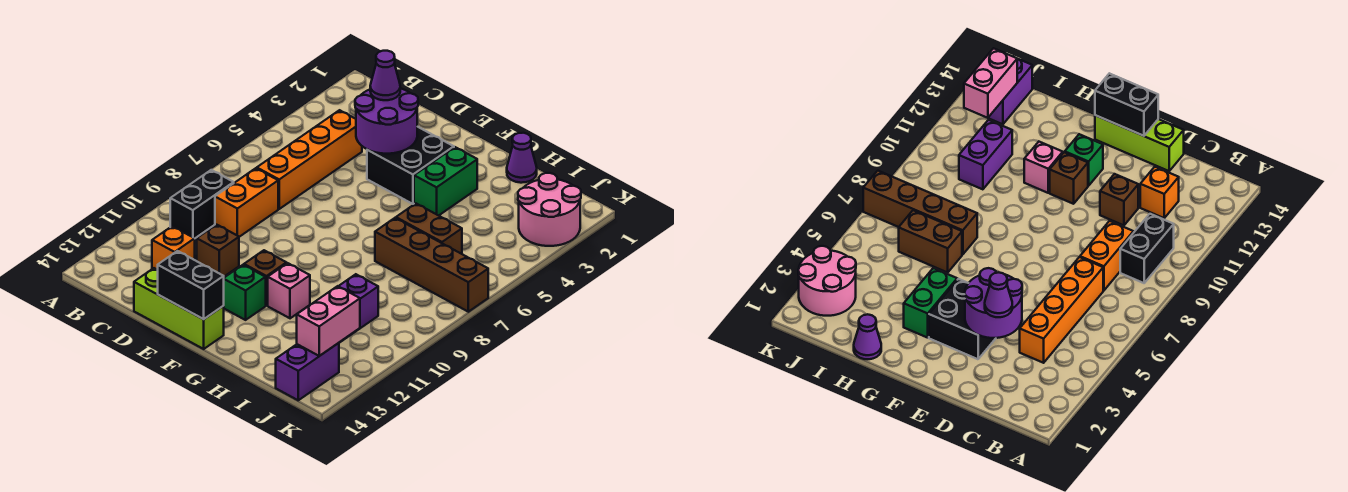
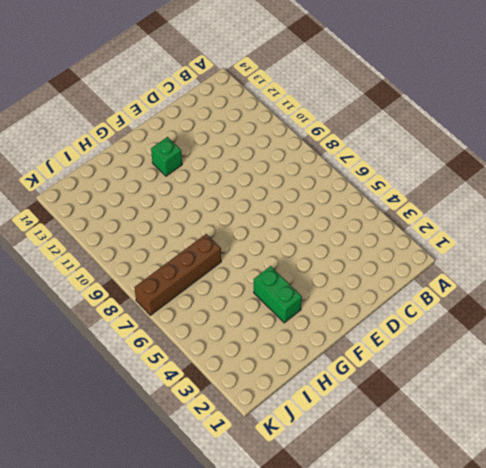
none -> black 1x2 brick [170,170,234,238]
none -> orange 1x4 brick [257,110,362,209]
none -> orange 1x2 brick [215,168,278,237]

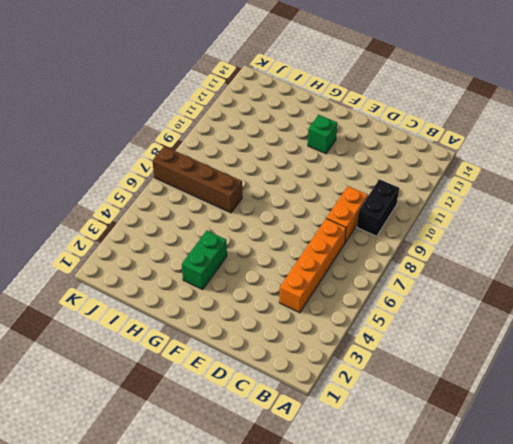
none -> orange 1x1 brick [152,226,195,270]
none -> brown 1x1 brick [197,225,239,276]
none -> lime 1x3 brick [134,268,224,349]

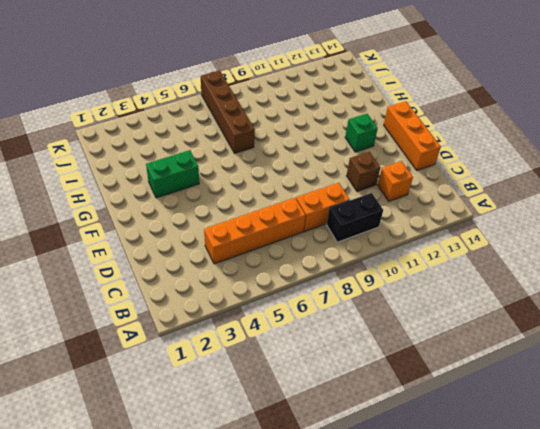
orange 1x3 brick [384,101,441,171] -> lime 1x3 brick [134,268,224,349]
none -> black 2x2 brick [367,127,454,204]
none -> brown 1x1 brick [244,250,286,306]
none -> pink 1x1 brick [268,263,310,318]

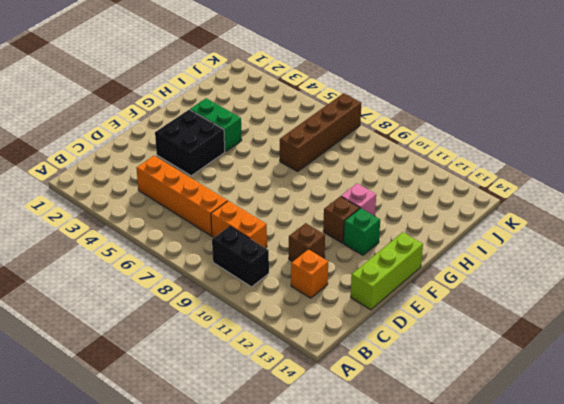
none -> purple 1x1 cone [507,133,537,183]
none -> brown 1x2 brick [396,204,462,254]
none -> purple 1x2 brick [338,274,378,343]

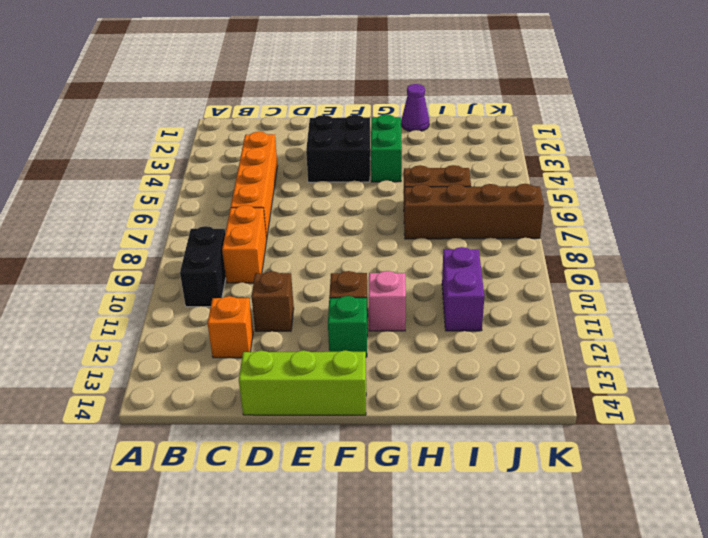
none -> pink 2x2 round brick [518,173,581,246]
none -> purple 1x2 brick [276,343,339,400]
none -> purple 2x2 round brick [355,88,418,154]

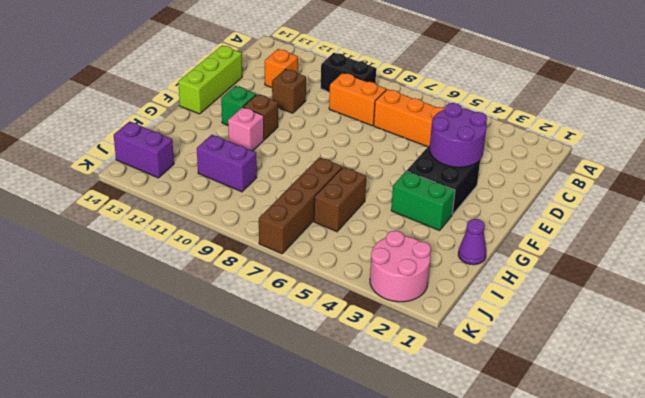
none -> black 1x2 brick [158,251,224,319]
none -> pink 1x2 brick [297,286,360,356]
none -> purple 1x1 cone [370,51,400,100]

